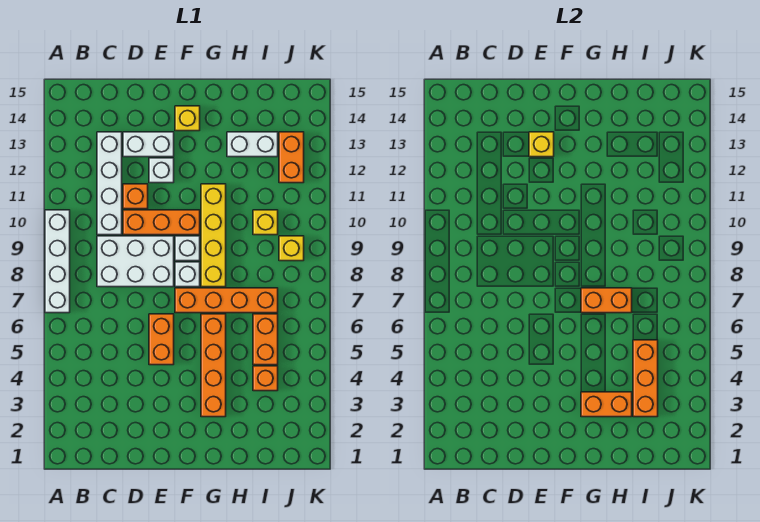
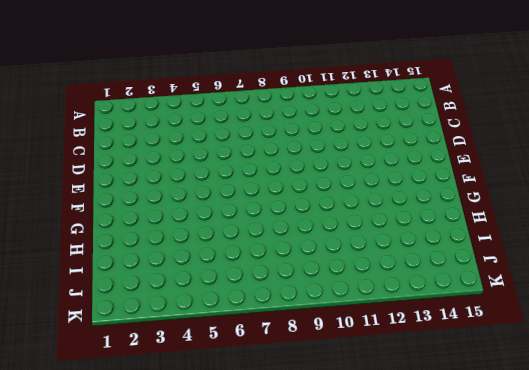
none -> white 1x4 brick [45,210,70,313]
none -> white 2x3 brick [97,236,174,287]
none -> white 1x4 brick [97,132,122,235]

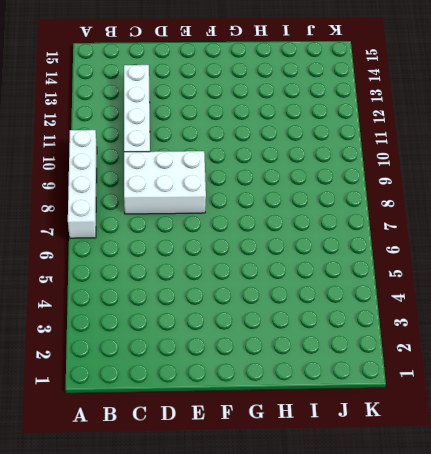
none -> orange 1x3 brick [123,210,200,235]
none -> orange 1x1 brick [123,184,148,209]
none -> white 1x2 brick [123,132,174,157]

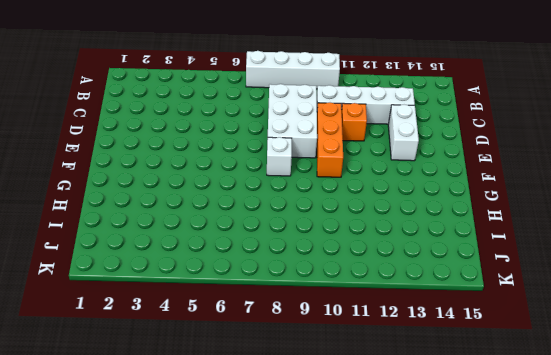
none -> orange 1x2 brick [149,314,174,365]
none -> white 1x1 brick [149,158,174,183]
none -> orange 1x4 brick [175,288,278,313]

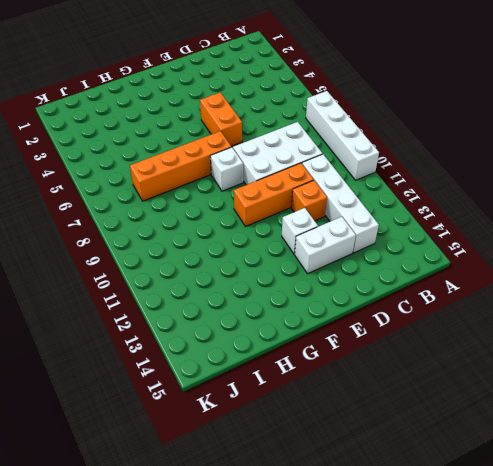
none -> white 1x1 brick [175,236,200,261]
none -> yellow 1x1 brick [175,106,200,131]
none -> orange 1x4 brick [201,314,226,417]

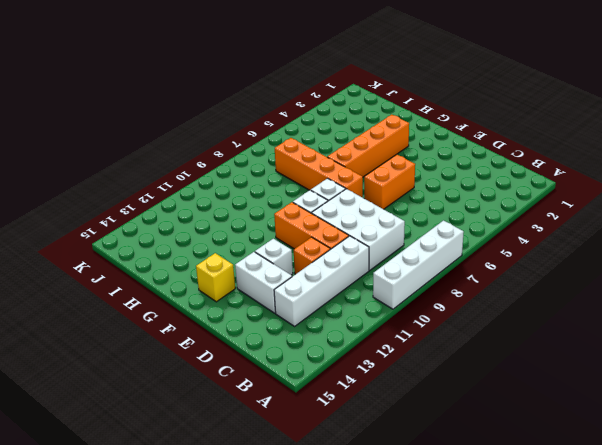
none -> yellow 1x4 brick [201,184,226,287]
none -> white 1x2 brick [227,132,278,157]
none -> orange 1x1 brick [253,366,278,391]

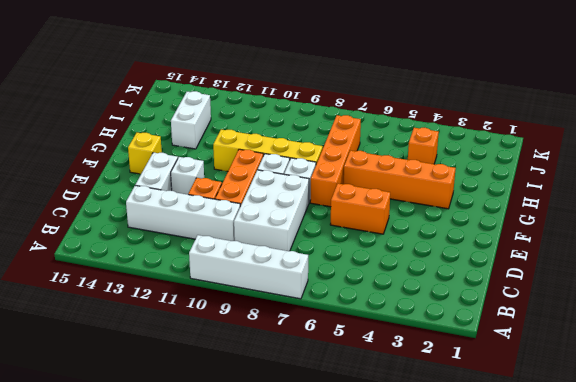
none -> orange 1x2 brick [253,314,278,365]
none -> yellow 1x1 brick [253,210,278,235]
none -> yellow 1x1 brick [279,236,304,261]

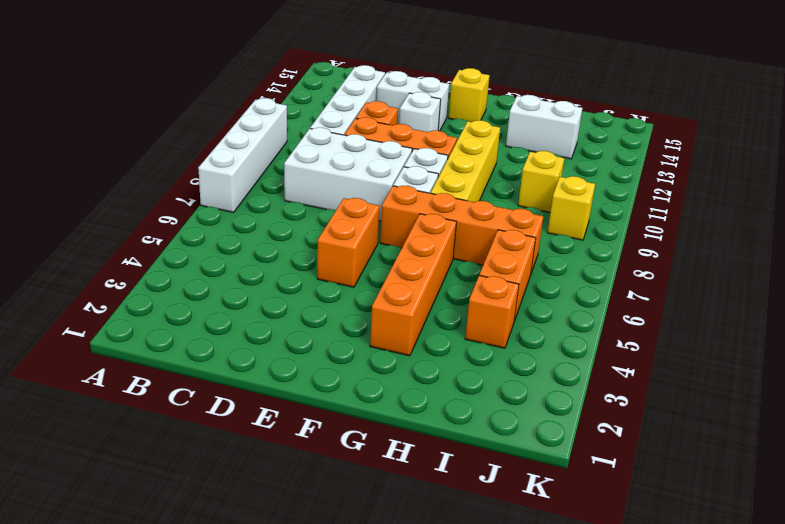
none -> orange 1x2 brick [279,132,304,183]
none -> yellow 1x1 brick [529,132,554,157]
none -> orange 1x2 brick [581,392,632,417]

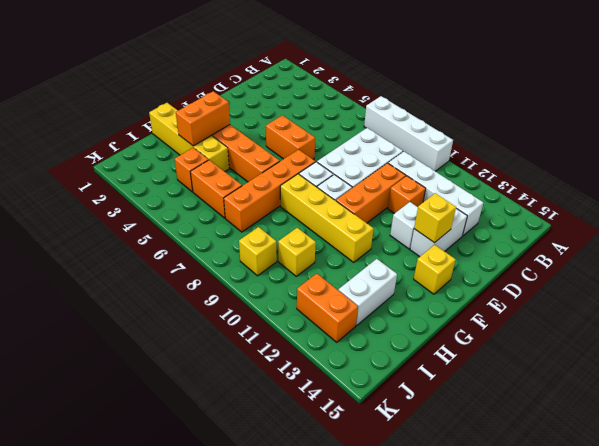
yellow 1x4 brick [149,103,229,172] -> none
none -> orange 1x2 brick [581,288,632,313]
none -> orange 1x3 brick [633,340,658,417]

